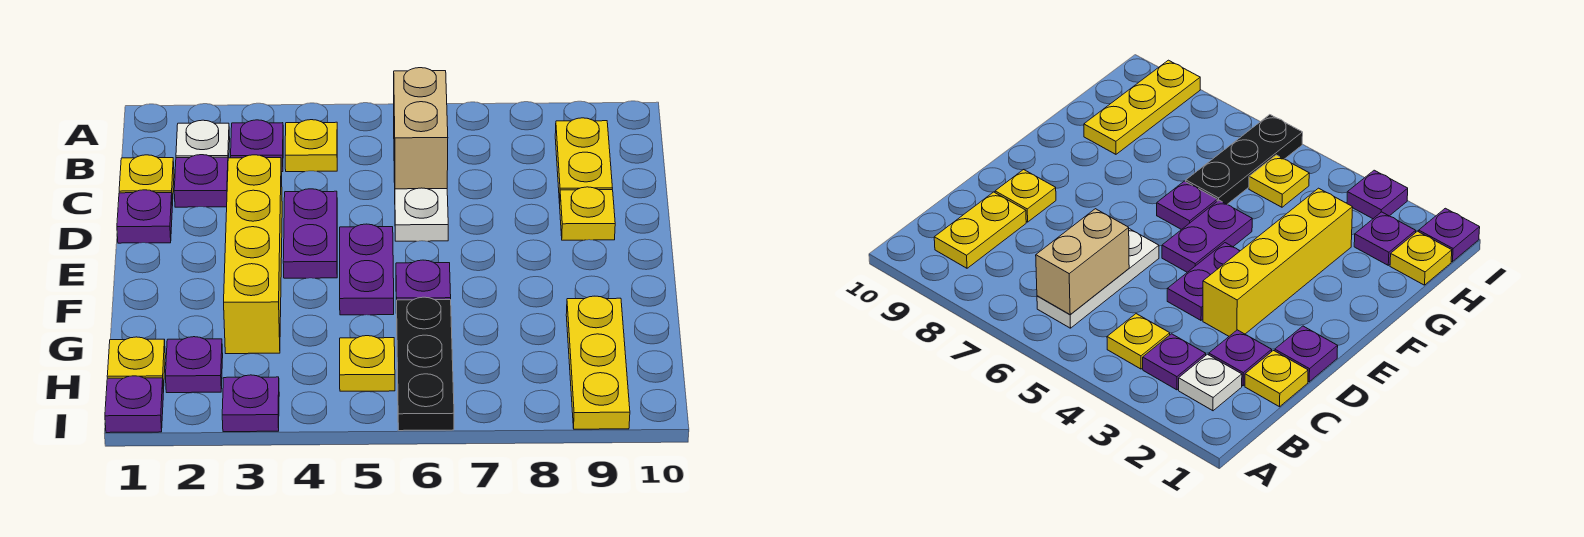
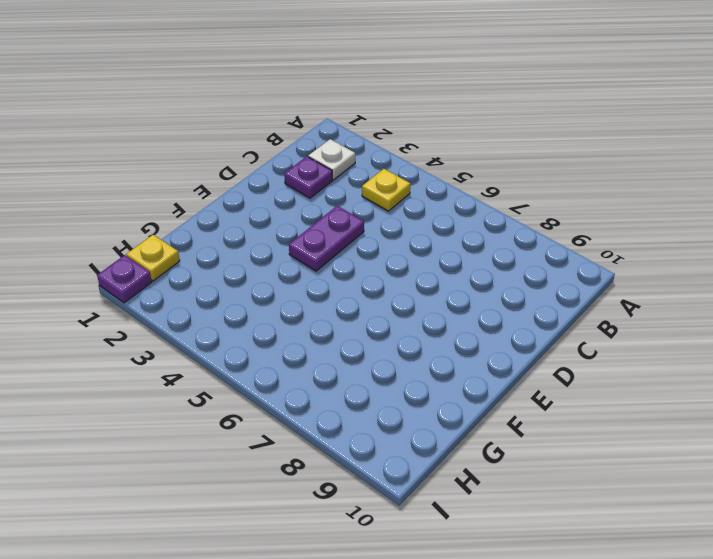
none -> purple 1x1 plate [231,120,283,172]
none -> white 1x3 plate [394,167,448,241]
none -> yellow 1x2 plate [555,118,613,203]

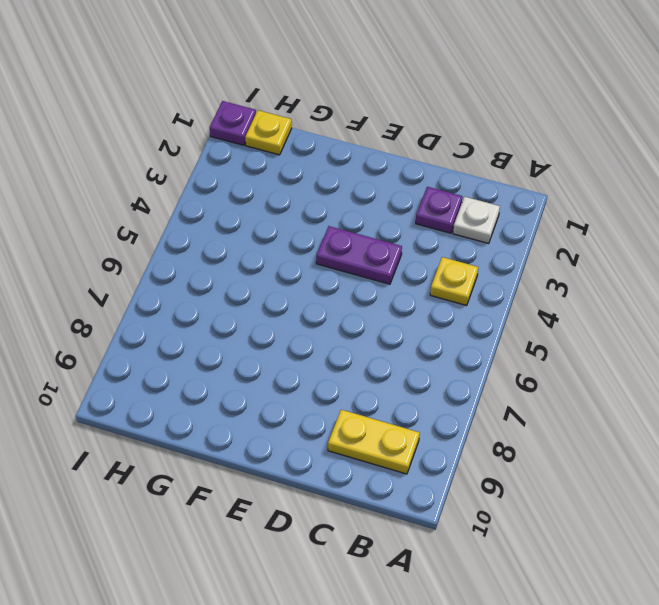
none -> purple 1x1 plate [231,120,283,172]
none -> white 1x3 plate [394,167,448,241]
none -> yellow 1x1 plate [119,155,174,206]

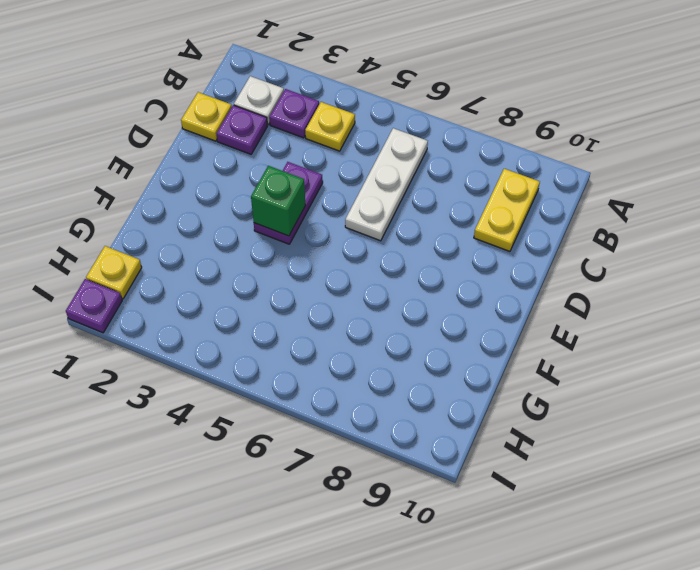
green 1x1 brick [251,166,305,236] -> none
none -> purple 1x1 plate [117,190,172,243]
none -> yellow 1x4 brick [224,155,282,354]
none -> yellow 1x1 plate [560,187,615,240]

